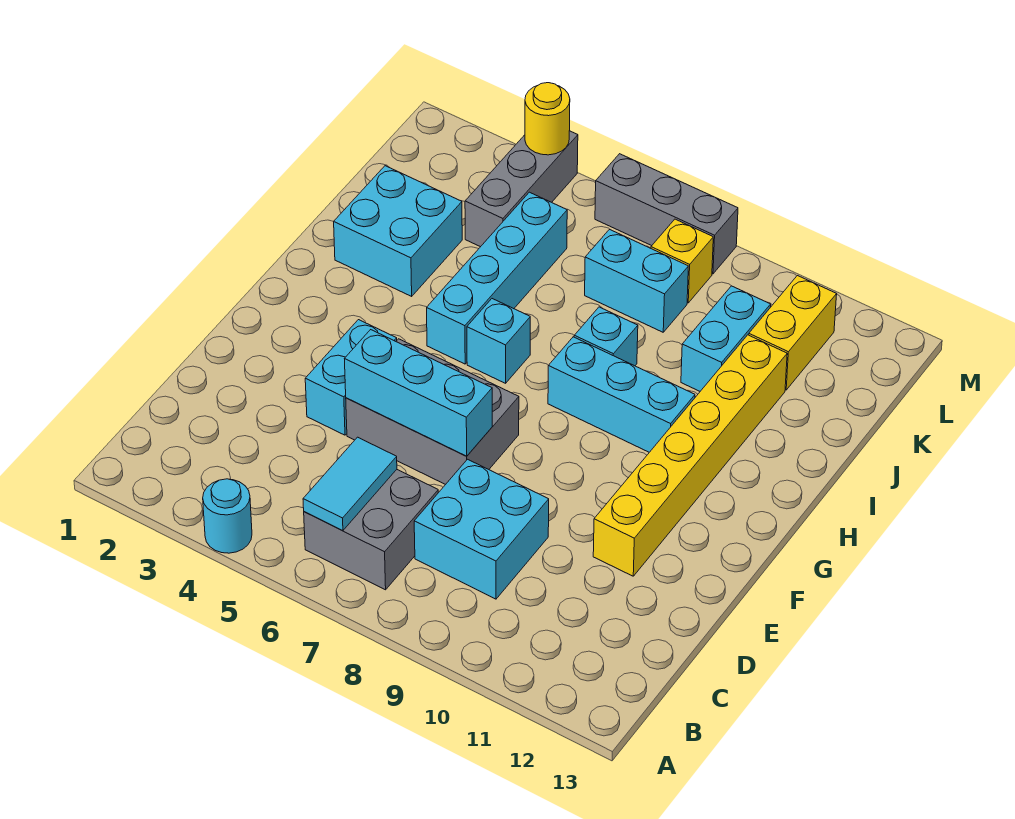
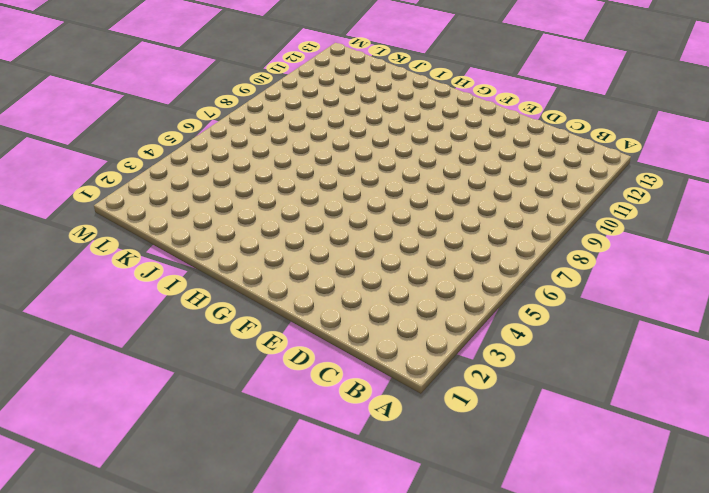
none -> cyan 1x1 round brick [203,479,252,553]
none -> grey 2x2 brick [304,470,438,590]
none -> cyan 2x2 brick [414,459,549,599]

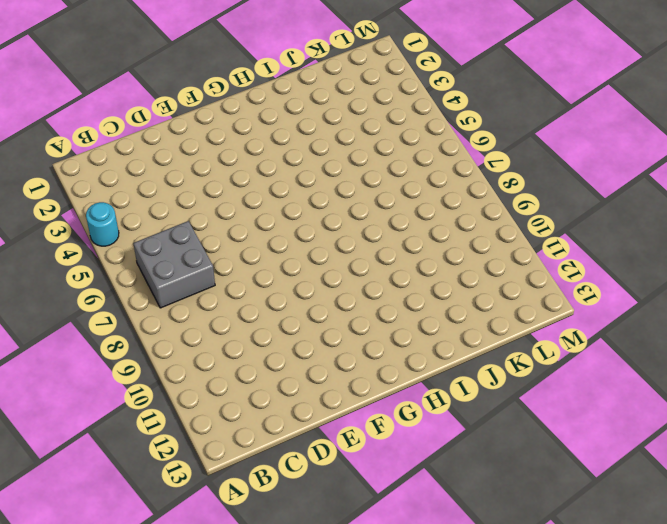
none -> cyan 2x2 brick [414,459,549,599]
none -> cyan 1x2 brick [305,320,397,435]
none -> grey 2x3 brick [346,339,519,485]

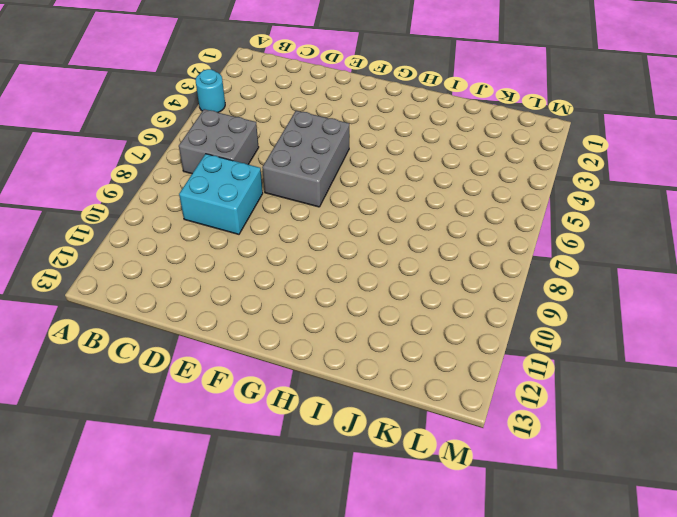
none -> cyan 1x2 brick [305,320,397,435]
none -> yellow 1x6 brick [593,335,787,576]
none -> cyan 1x4 brick [427,192,567,364]

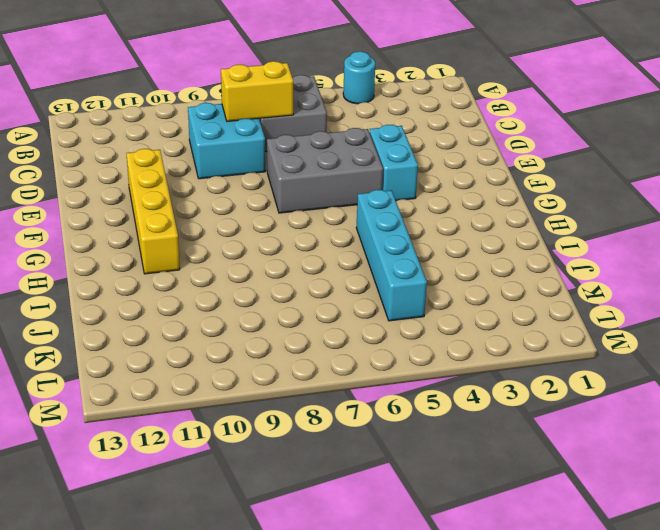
yellow 1x2 brick [221,61,293,121] -> yellow 1x2 brick turned to [749,276,837,390]
yellow 1x4 brick [126,149,180,274] -> yellow 1x6 brick [593,335,787,576]
none -> cyan 1x1 brick [467,299,530,383]
none -> cyan 1x3 brick [548,337,695,452]
none -> cyan 2x2 brick [334,166,462,296]

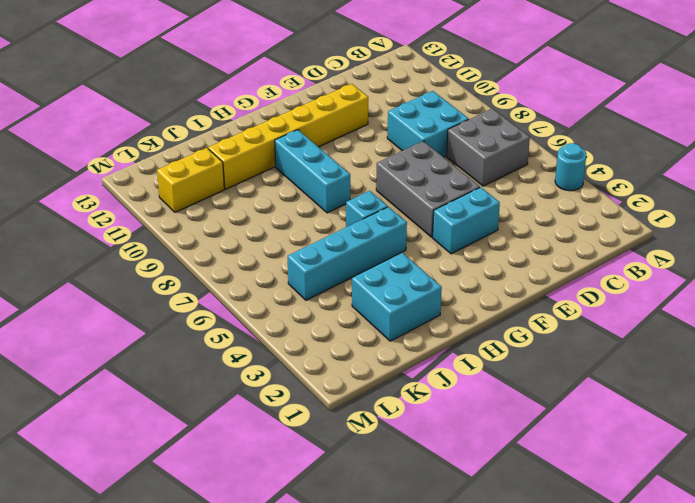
none -> cyan 1x1 brick [574,307,638,366]
none -> cyan 1x2 brick [681,286,771,391]
none -> grey 1x3 brick [465,131,578,247]

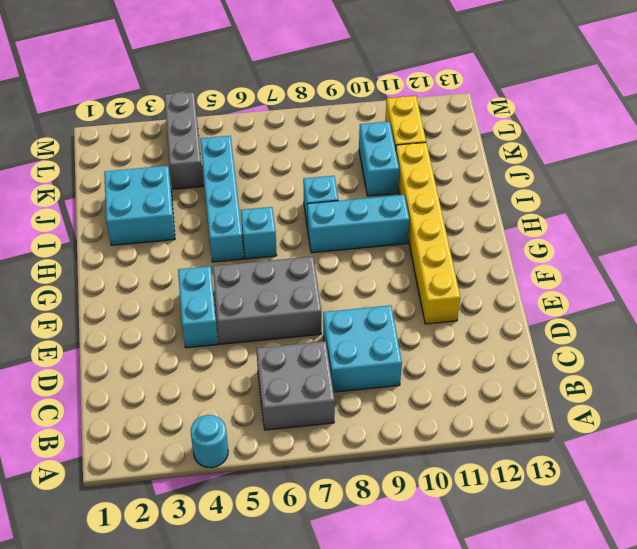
none -> cyan 1x2 brick [585,229,688,332]
none -> yellow 1x1 brick [651,219,713,303]
none -> grey 1x3 brick [595,154,738,274]

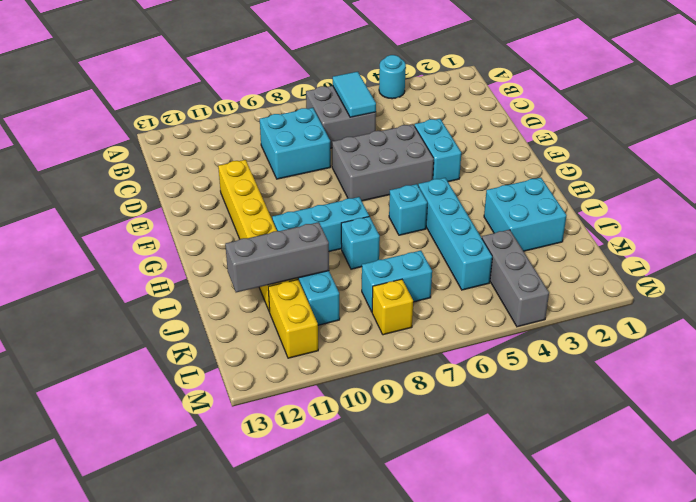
grey 1x3 brick [225,222,329,292] -> grey 1x3 brick moved to [595,154,738,274]
none -> cyan 1x3 brick [345,330,492,456]
none -> yellow 1x1 round brick [525,83,570,155]

